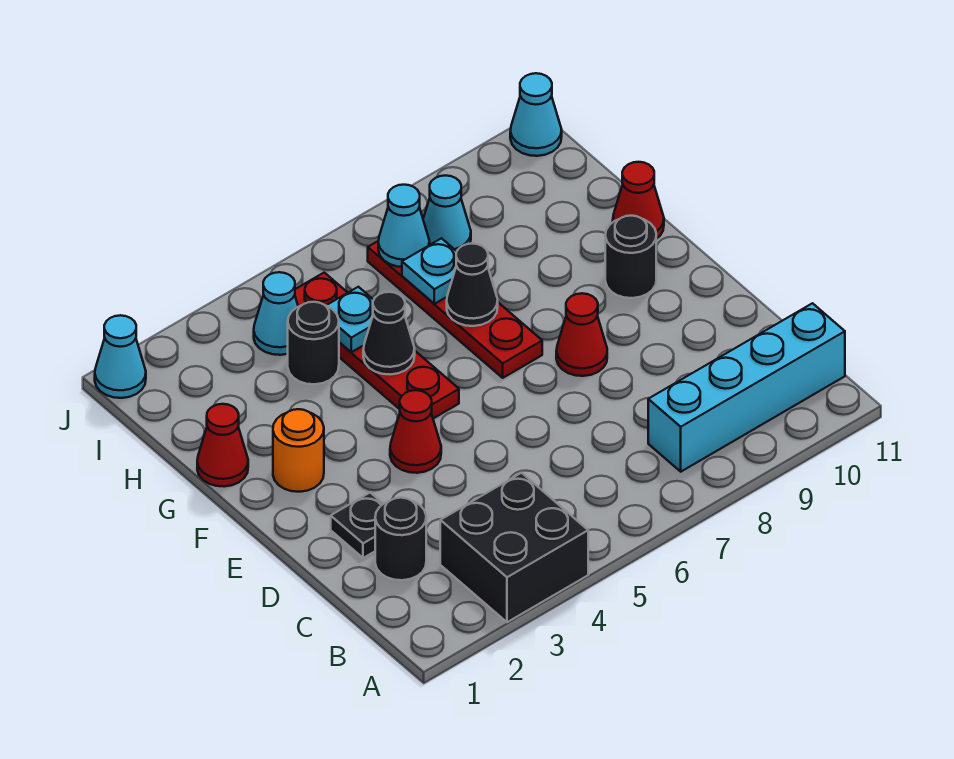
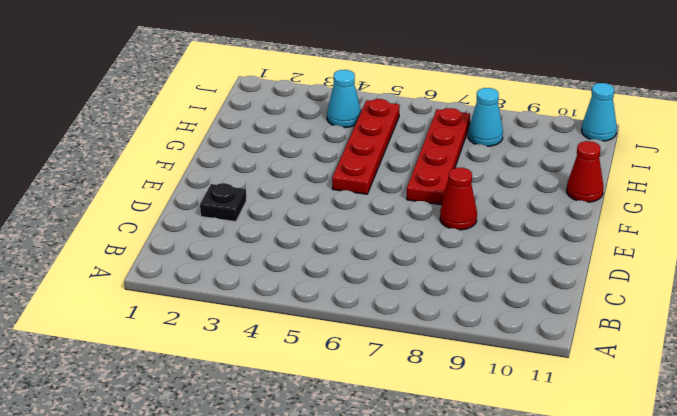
none -> black 2x2 brick [440,473,588,622]
none -> cyan 1x4 brick [648,303,845,472]
none -> black 1x1 round brick [375,498,426,580]

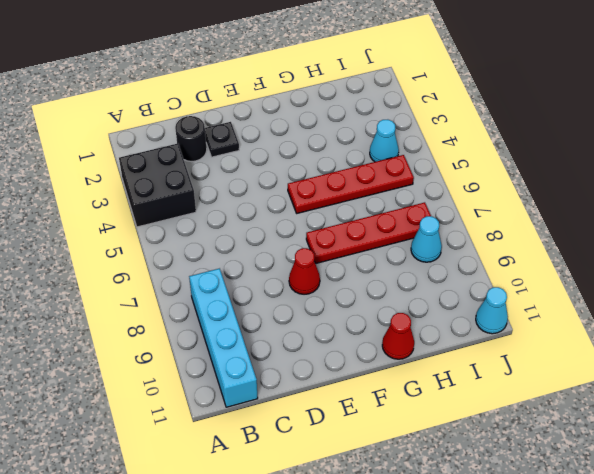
none -> red 1x1 cone [390,390,441,473]
none -> orange 1x1 round brick [273,409,324,492]
none -> black 1x1 round brick [605,216,656,298]

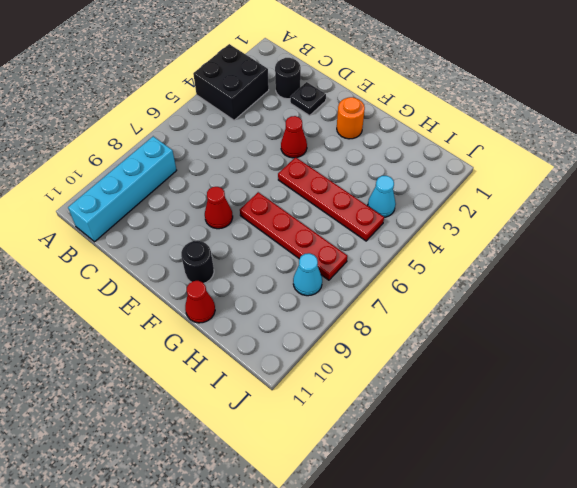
none -> red 1x1 cone [197,404,248,487]
none -> black 1x1 round brick [288,302,339,384]
none -> cyan 1x1 cone [95,315,146,398]

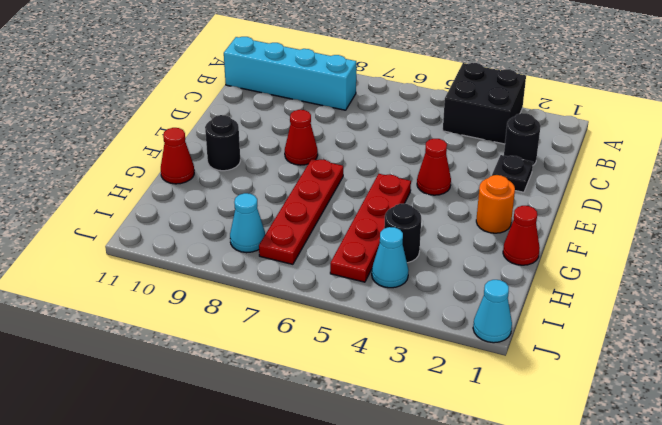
none -> cyan 1x1 cone [510,73,562,156]
none -> black 1x1 cone [363,292,415,375]
none -> black 1x1 cone [447,244,498,326]

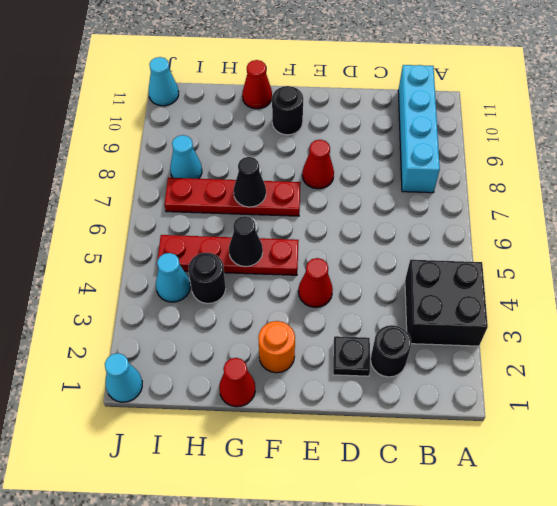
none -> cyan 1x1 plate [326,287,374,352]
none -> cyan 1x1 plate [402,238,457,304]
none -> cyan 1x1 cone [378,185,429,267]

